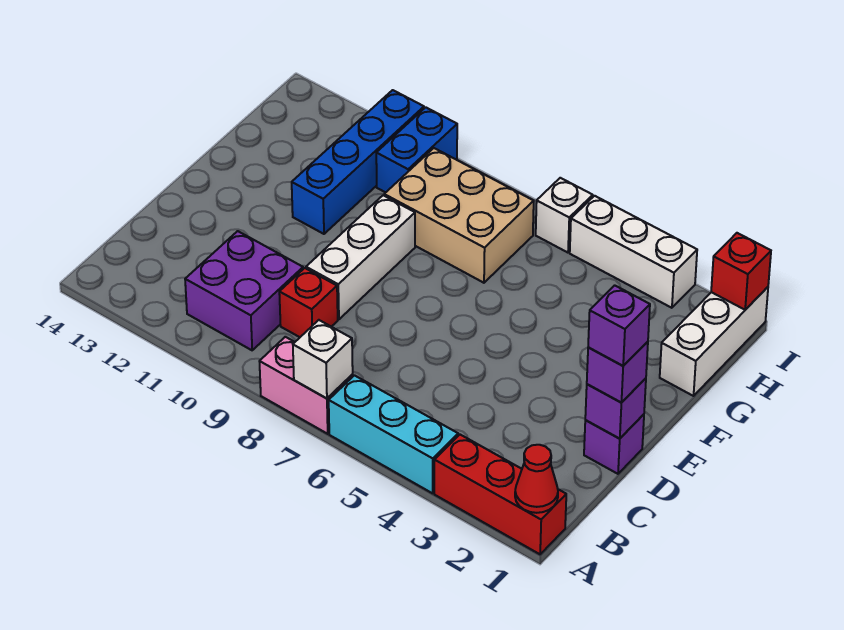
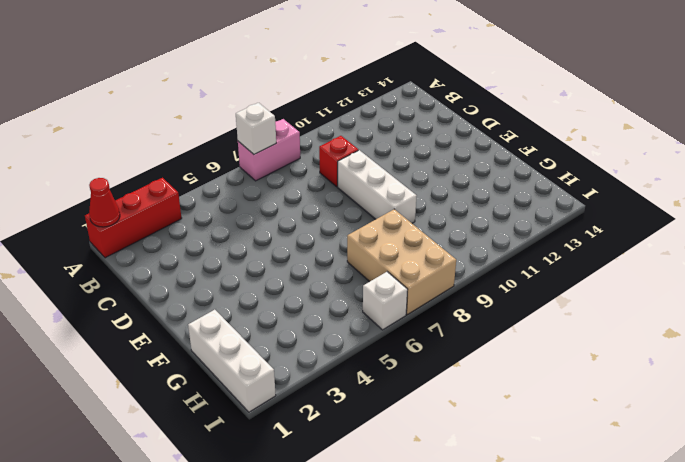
tan 2x3 brick [347,209,456,314] -> tan 2x3 brick turned to [384,148,534,283]
none -> cyan 1x3 brick [329,375,458,493]
none -> purple 2x2 brick [185,231,303,350]
none -> purple 1x1 brick [584,414,644,474]

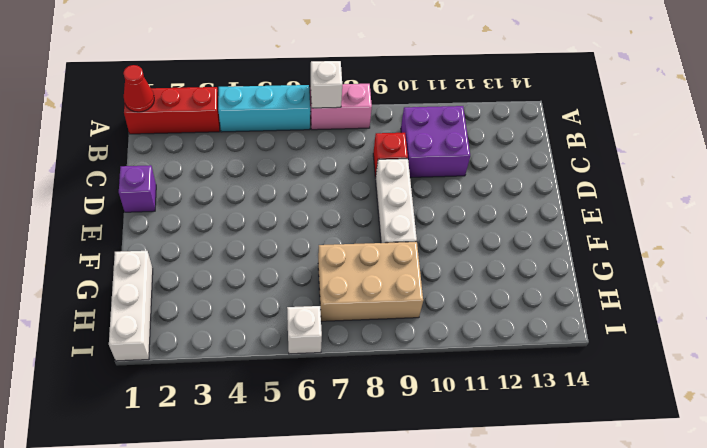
none -> blue 1x4 brick [292,90,424,234]
none -> blue 1x2 brick [376,107,457,192]
none -> white 1x3 brick [570,196,697,308]

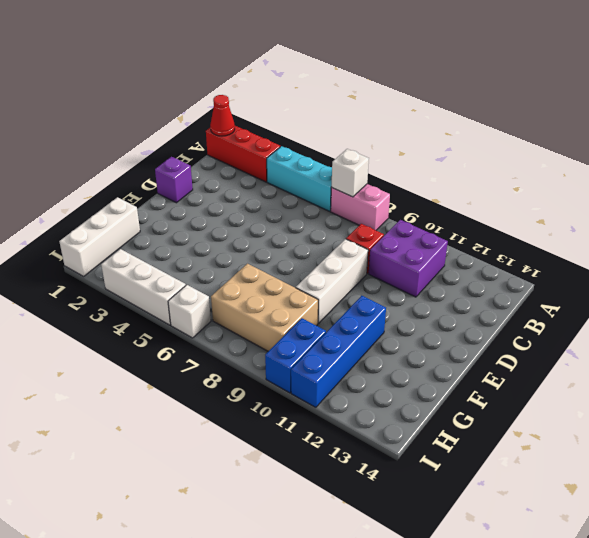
none -> purple 1x1 brick [585,378,646,439]
none -> red 1x1 brick [711,233,771,310]
none -> purple 1x1 brick [587,342,648,402]

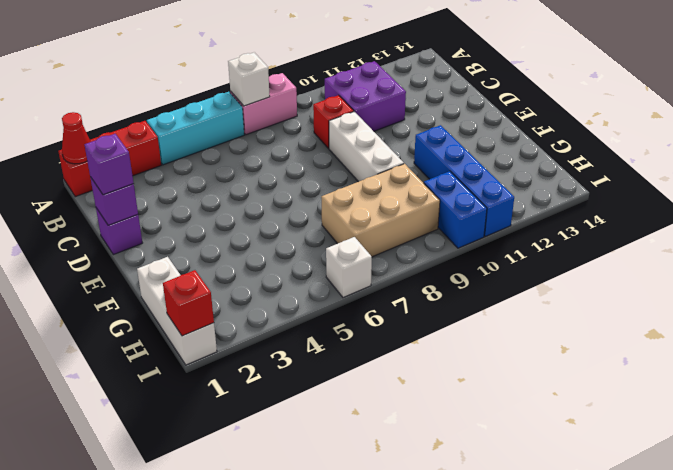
none -> white 1x3 brick [570,196,697,308]
none -> purple 1x1 brick [588,285,650,366]

